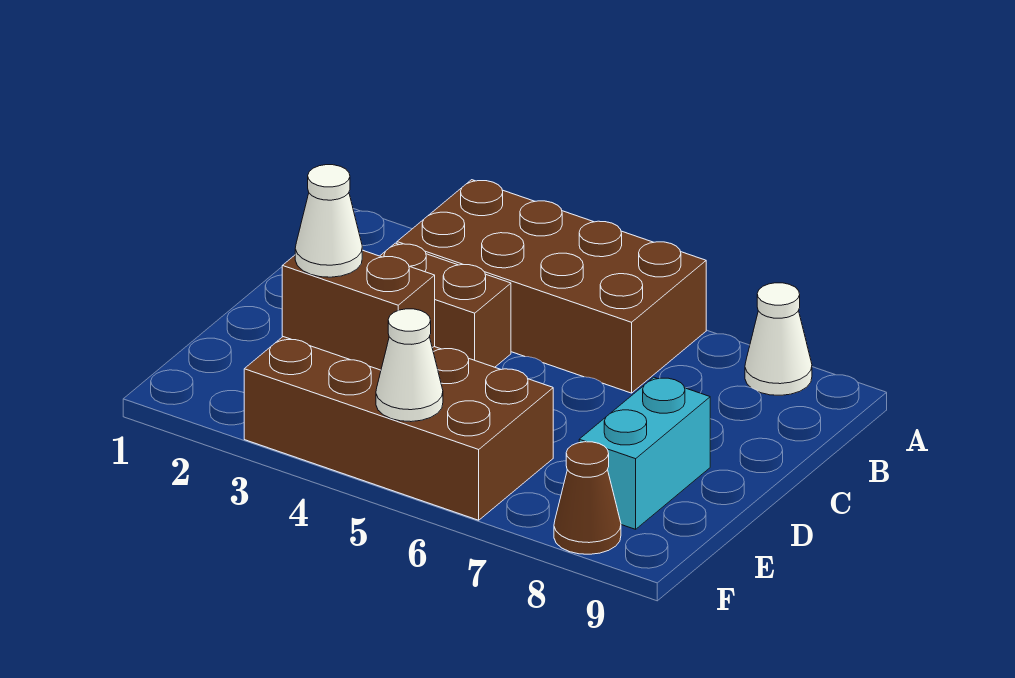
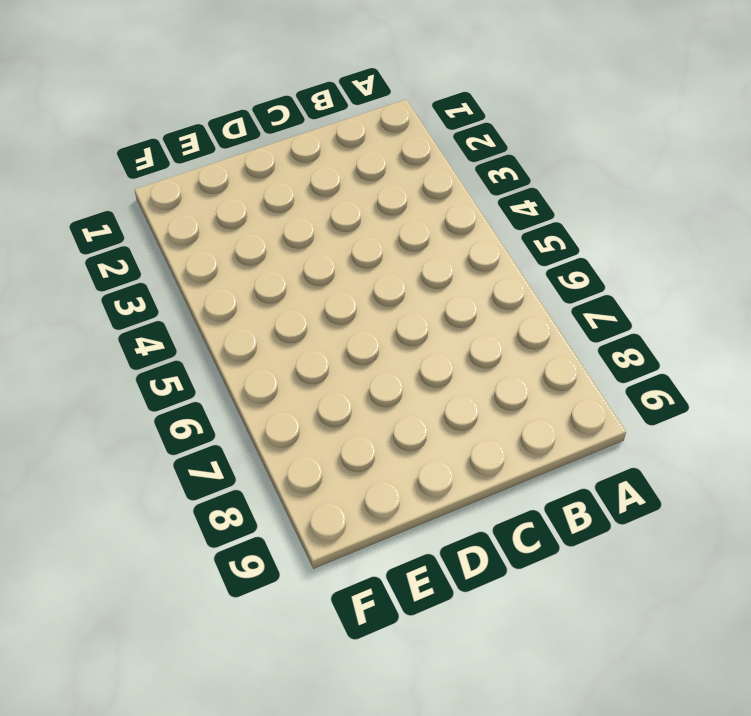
none -> brown 2x4 brick [397,180,706,393]
none -> white 1x1 cone [745,283,812,395]

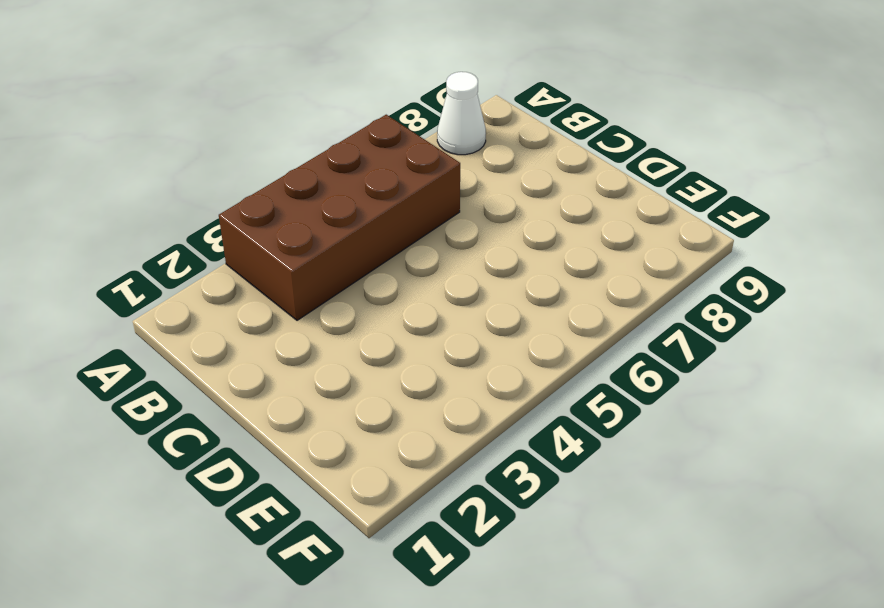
none -> brown 1x2 brick [380,243,511,367]
none -> cyan 1x2 brick [579,377,710,529]

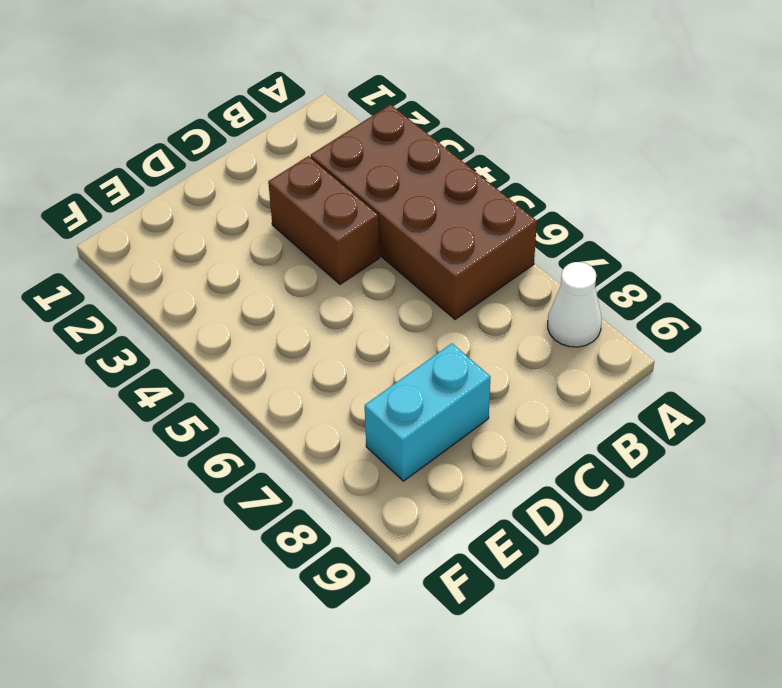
none -> brown 2x4 brick [244,337,553,520]
none -> brown 1x1 cone [554,442,621,554]

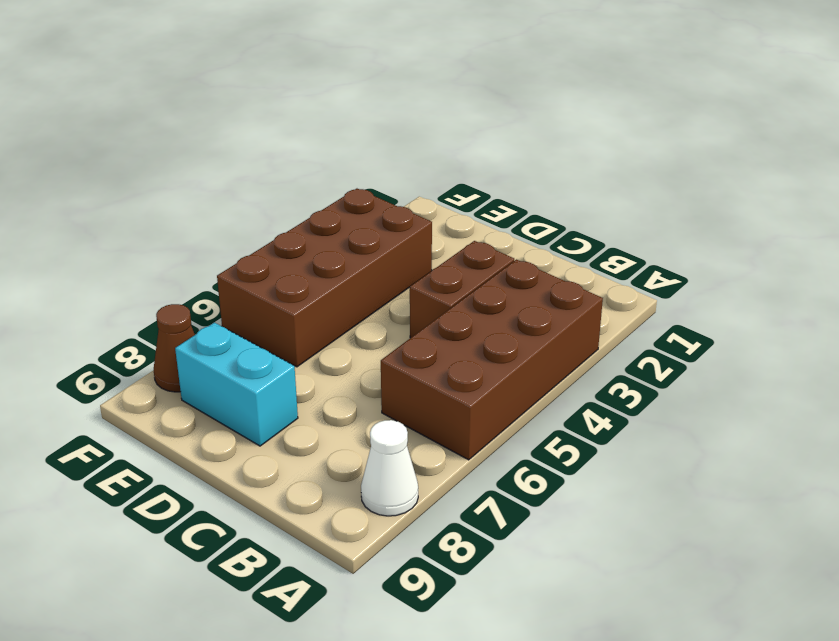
none -> brown 1x2 brick [282,250,435,370]
none -> white 1x1 cone [376,309,443,422]

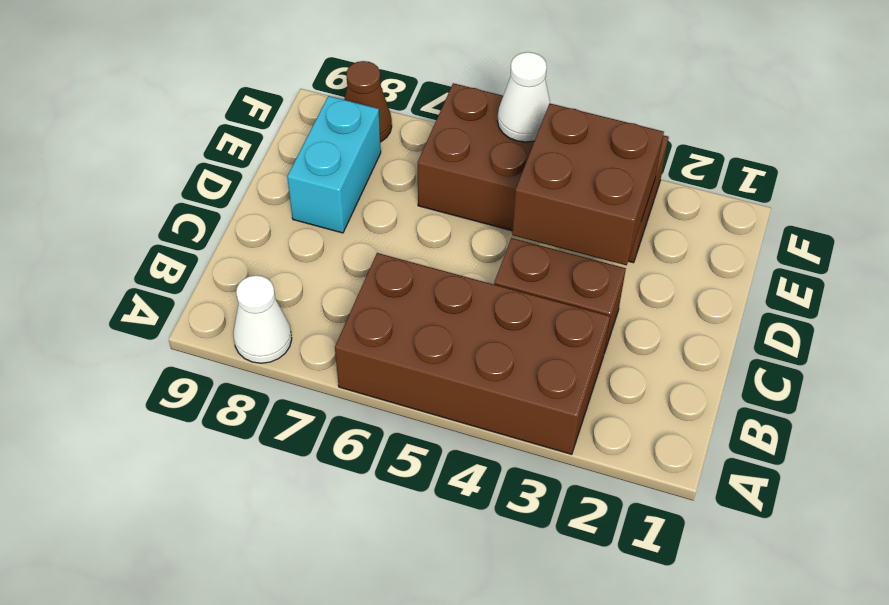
brown 2x2 brick [512,104,664,265] -> brown 1x2 brick [282,250,435,370]
none -> white 1x1 cone [295,165,362,277]

